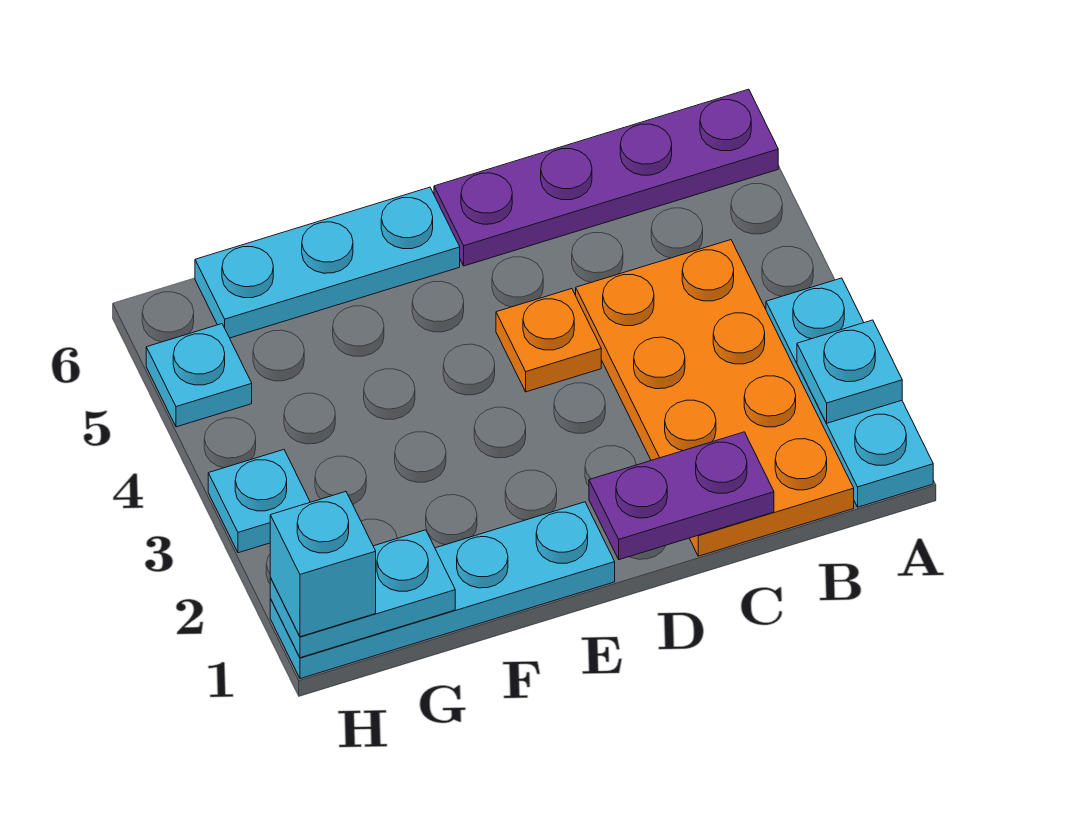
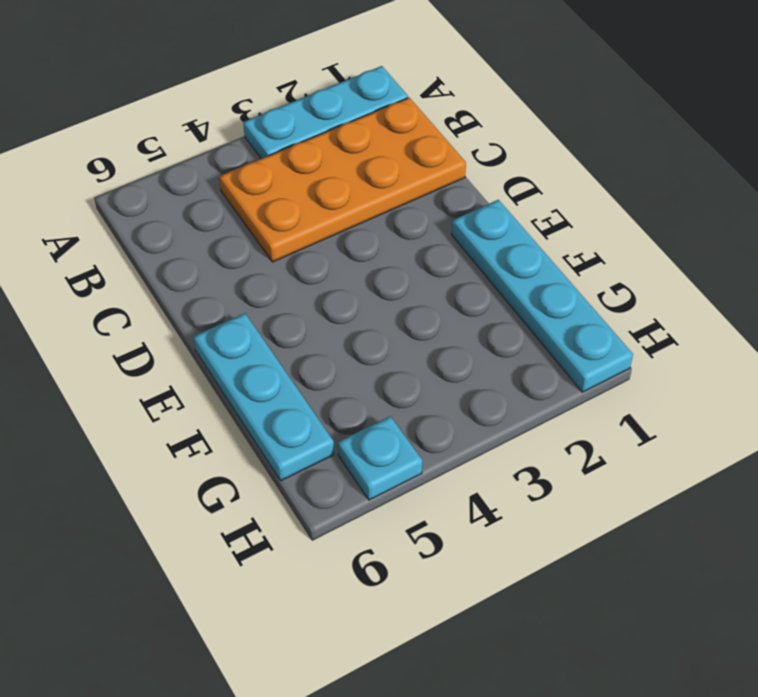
none -> purple 1x4 plate [434,89,778,266]
none -> orange 1x1 plate [496,289,601,392]
none -> cyan 1x1 plate [208,450,310,553]

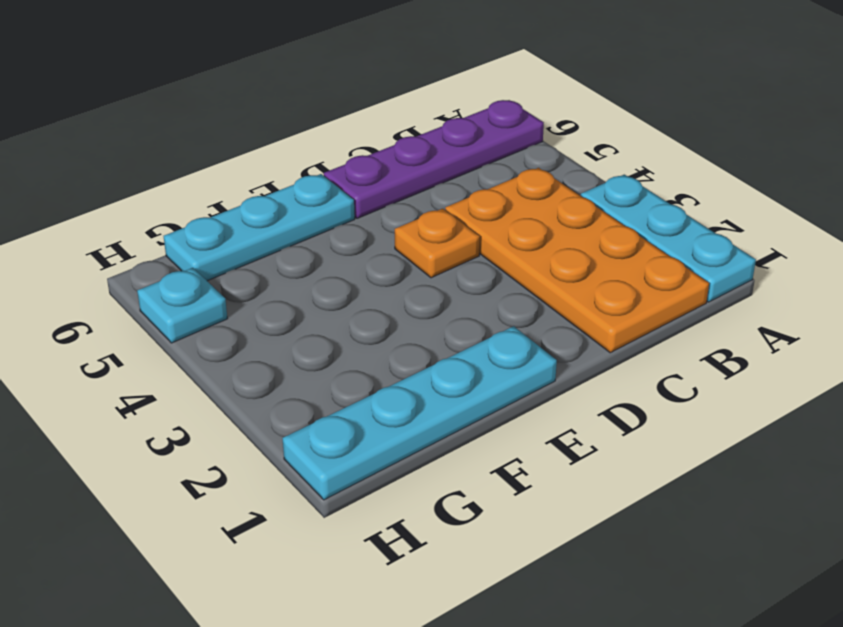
none -> cyan 1x1 plate [208,450,310,553]
none -> cyan 1x1 plate [797,320,902,423]
none -> purple 1x2 plate [589,432,774,560]

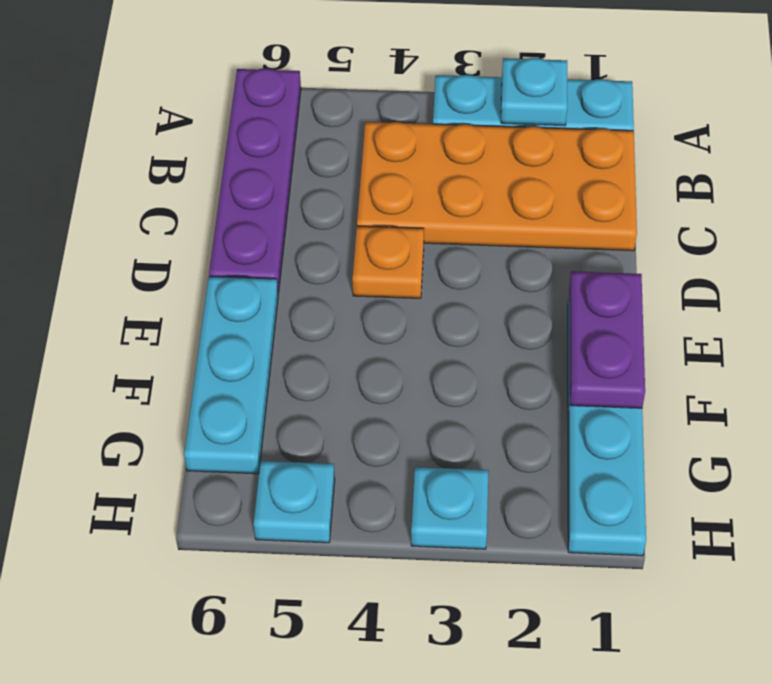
purple 1x2 plate [569,271,645,408] -> purple 1x2 plate moved to [589,432,774,560]
none -> cyan 1x2 plate [270,530,455,658]
none -> cyan 1x1 brick [270,492,376,637]

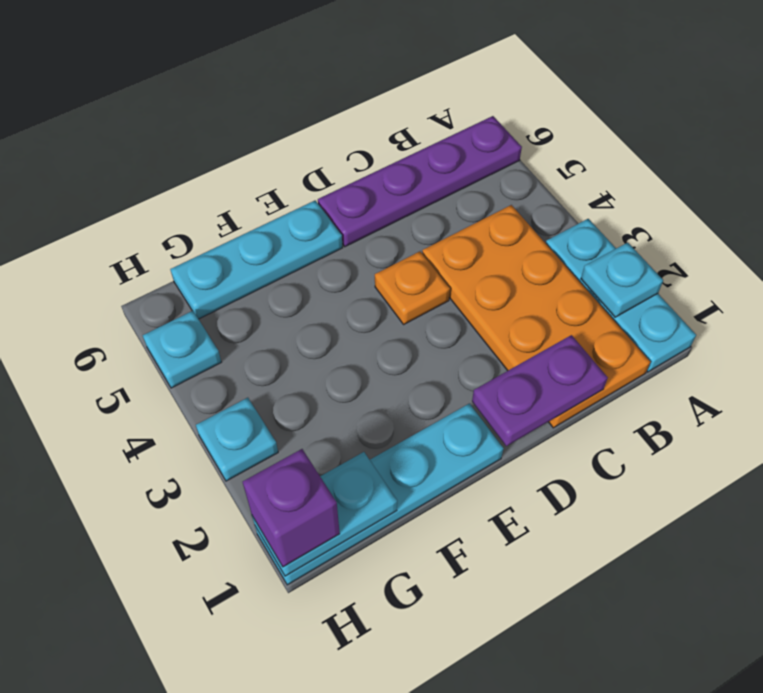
purple 1x1 brick [243,449,340,567] -> cyan 1x1 brick [270,492,376,637]

